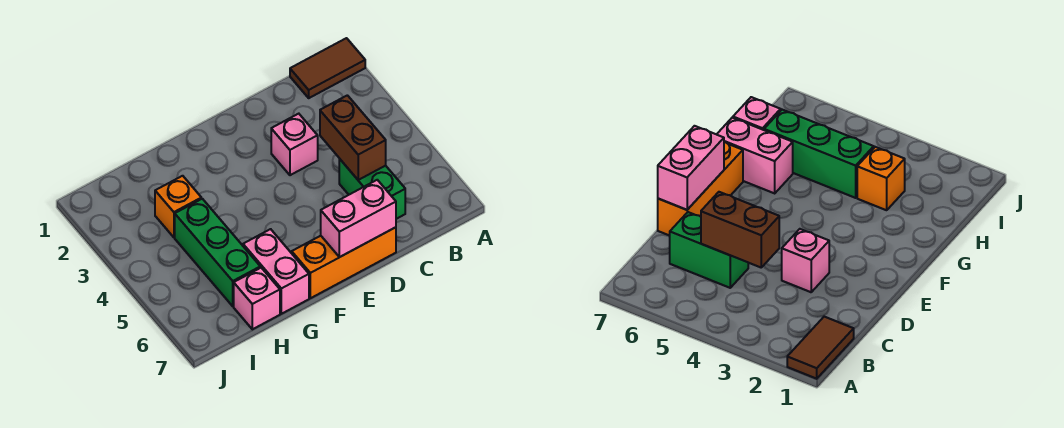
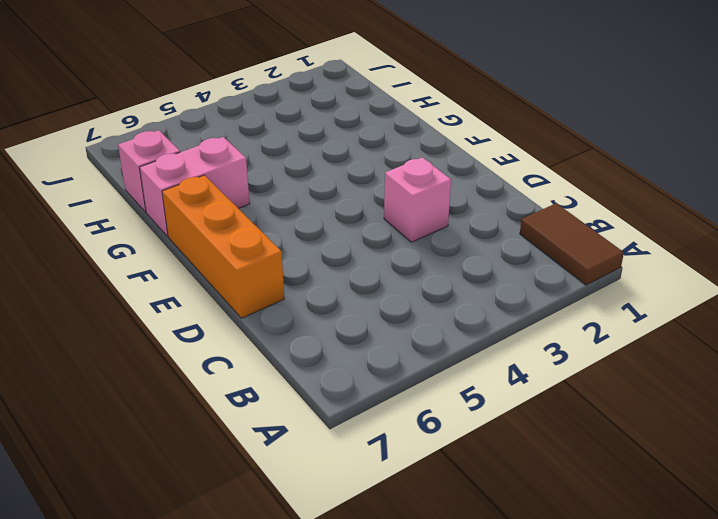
none -> green 1x2 brick [339,159,405,219]
none -> orange 1x1 brick [155,176,201,237]

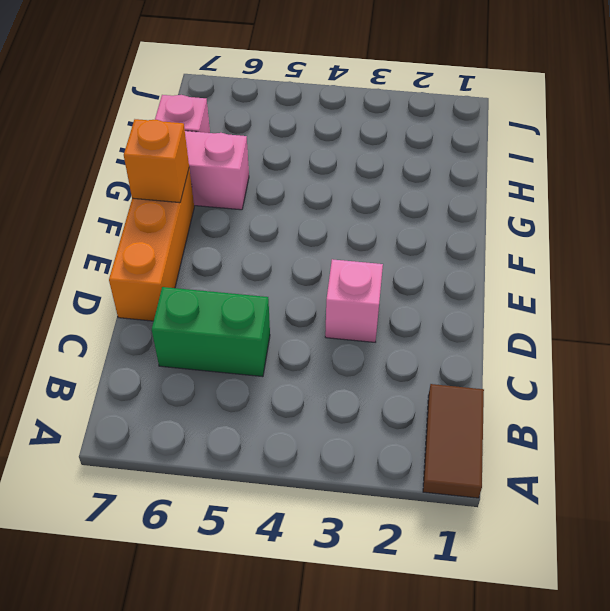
orange 1x1 brick [124,119,189,203] -> orange 1x1 brick moved to [155,176,201,237]
none -> green 1x3 brick [175,199,260,306]
none -> brown 1x2 brick [320,95,386,180]

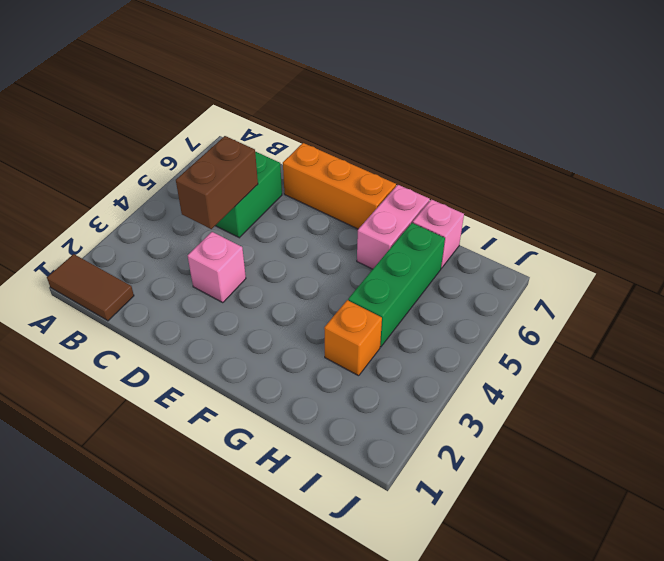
none -> pink 1x2 brick [321,180,396,257]

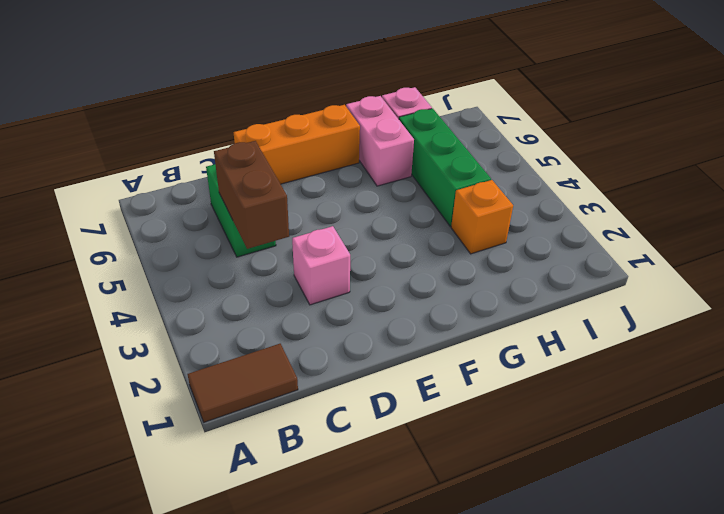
none -> pink 1x2 brick [321,180,396,257]

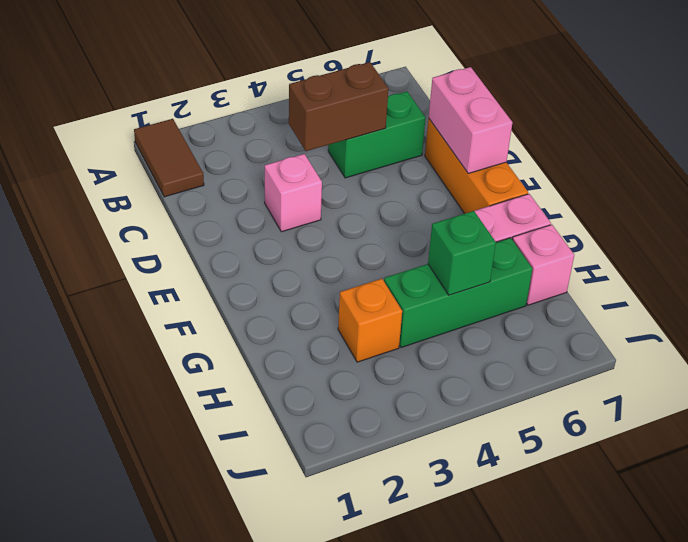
green 1x1 brick [428,211,496,295] -> none

